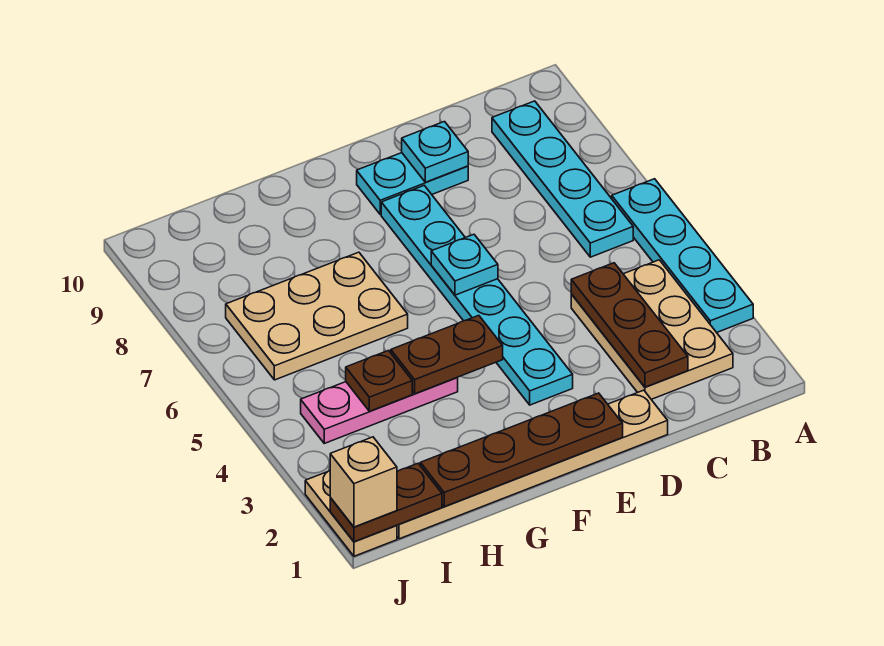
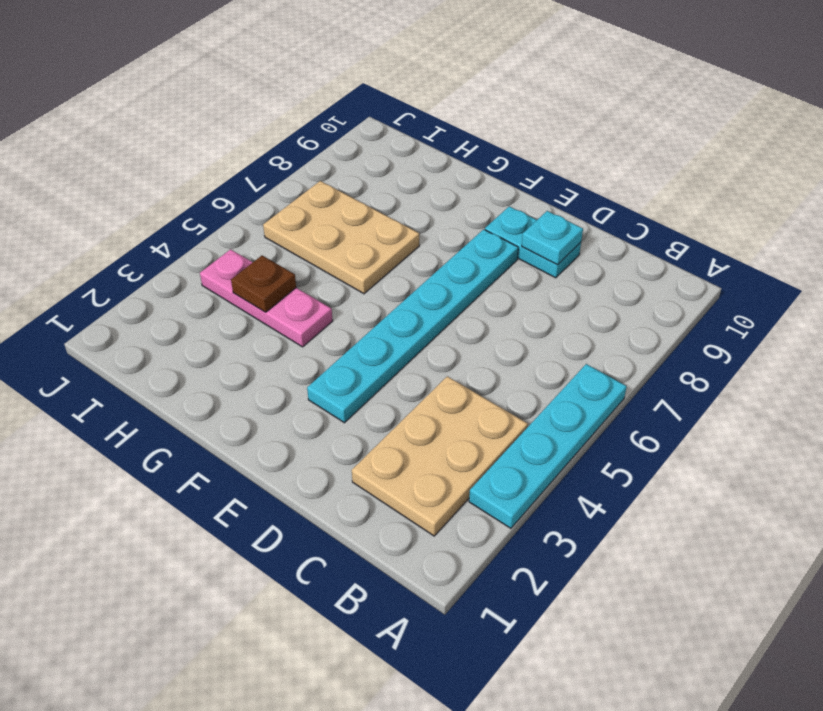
none -> cyan 1x4 plate [492,101,633,257]
none -> tan 1x6 plate [397,390,668,539]
none -> tan 1x2 plate [305,471,397,556]

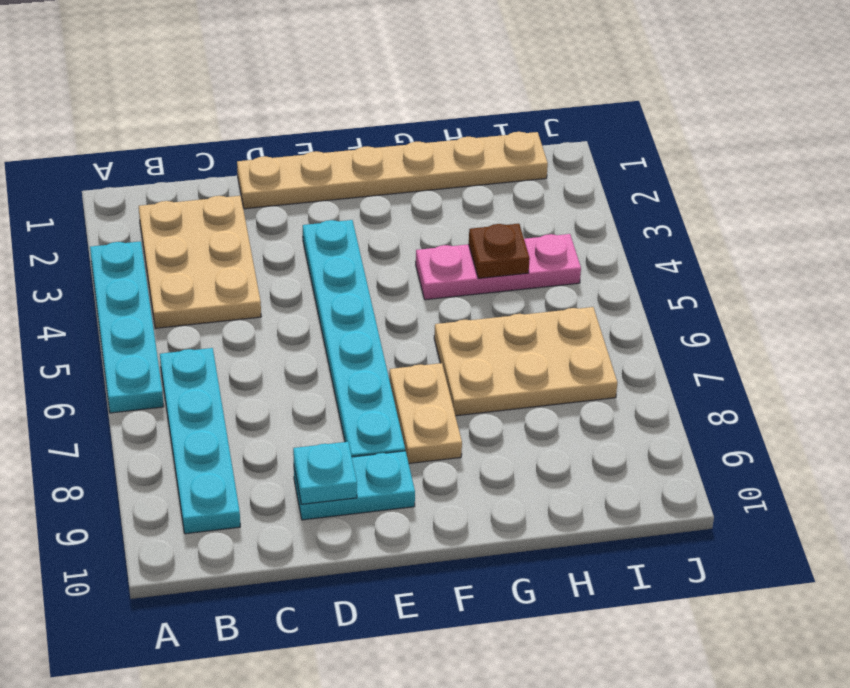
tan 1x2 plate [389,363,462,463] -> tan 1x2 plate moved to [305,471,397,556]
none -> brown 1x3 plate [571,263,688,387]
none -> brown 1x4 plate [420,393,623,507]
none -> cyan 1x1 plate [431,234,498,295]

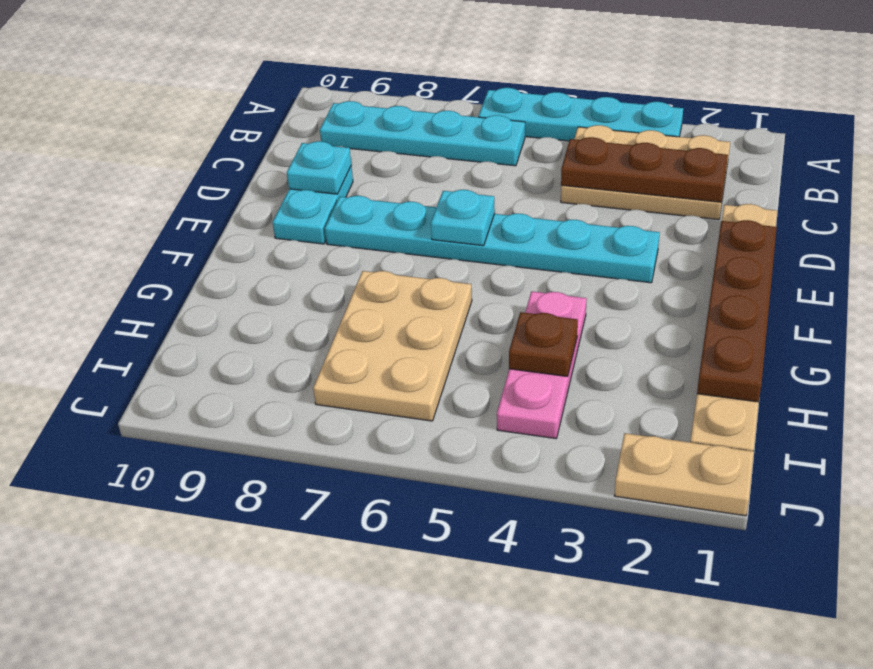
none -> brown 1x2 plate [391,315,503,394]
none -> brown 1x2 plate [330,464,442,542]
none -> tan 1x1 brick [330,437,397,527]

